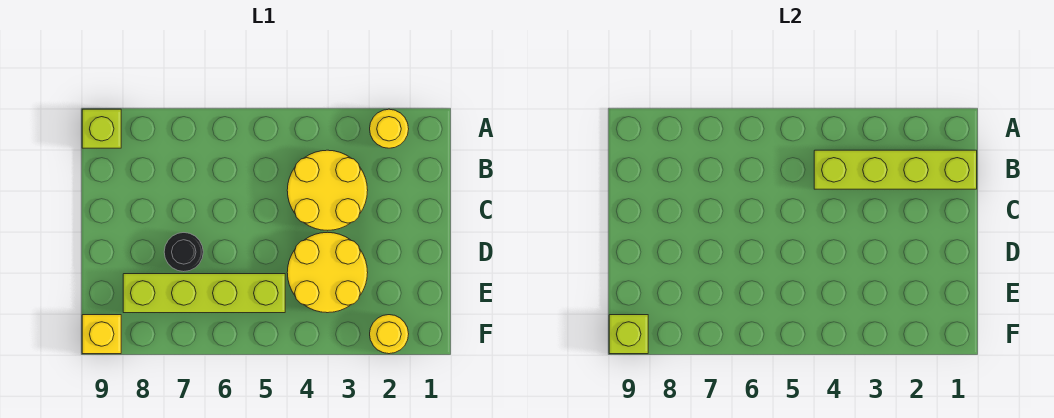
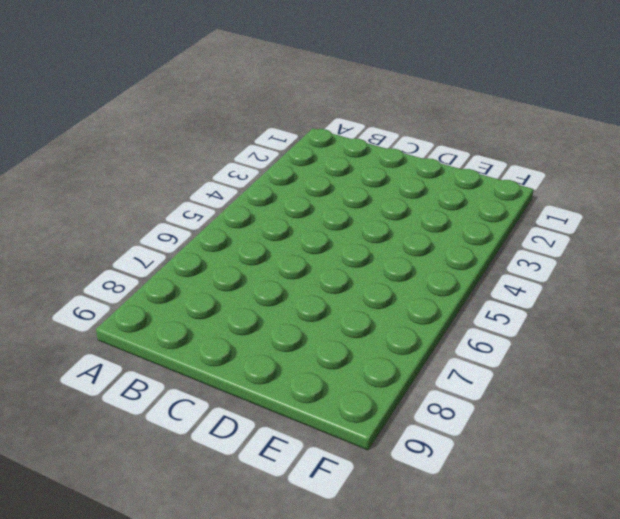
none -> yellow 1x1 round brick [370,109,409,148]
none -> lime 1x1 brick [82,109,121,148]

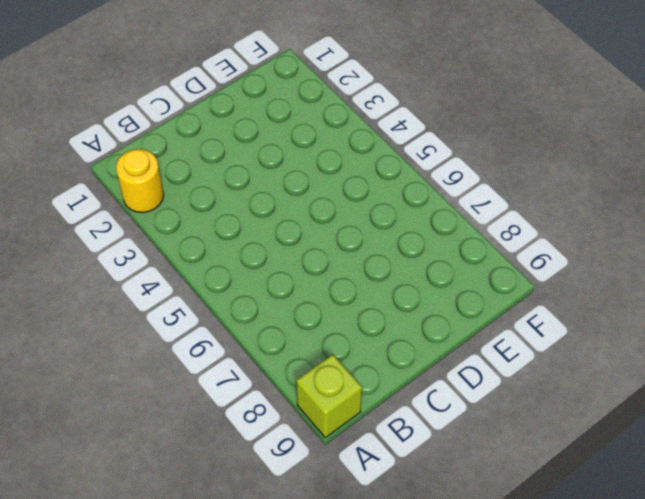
none -> yellow 2x2 round brick [287,150,368,230]
none -> yellow 2x2 round brick [287,232,368,313]

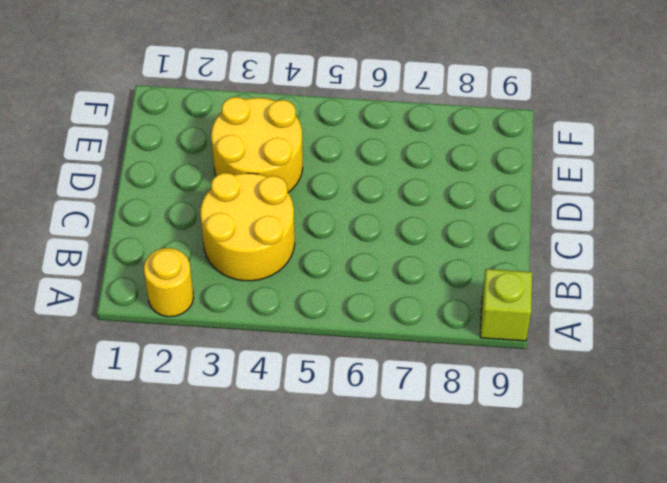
none -> black 1x1 round brick [164,233,203,272]
none -> lime 1x4 brick [123,274,285,313]

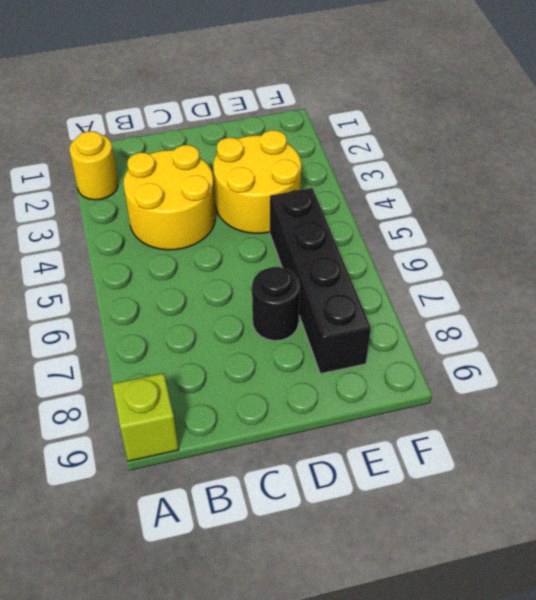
black 1x4 brick [270,188,371,374] -> lime 1x4 brick [123,274,285,313]
none -> yellow 1x1 round brick [370,315,409,354]
none -> yellow 1x1 brick [82,315,121,354]

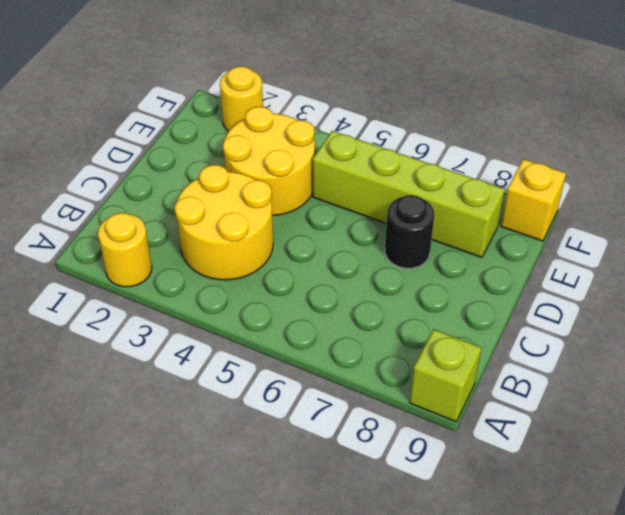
none -> lime 1x4 brick [814,150,977,189]
none -> lime 1x1 brick [609,315,648,354]

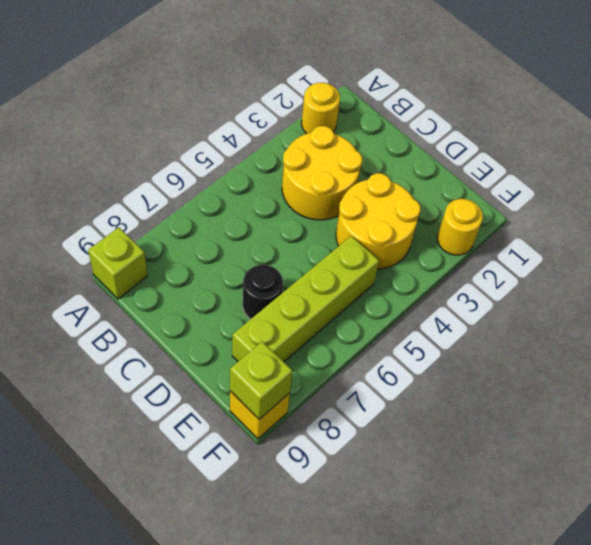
none -> lime 1x4 brick [814,150,977,189]

